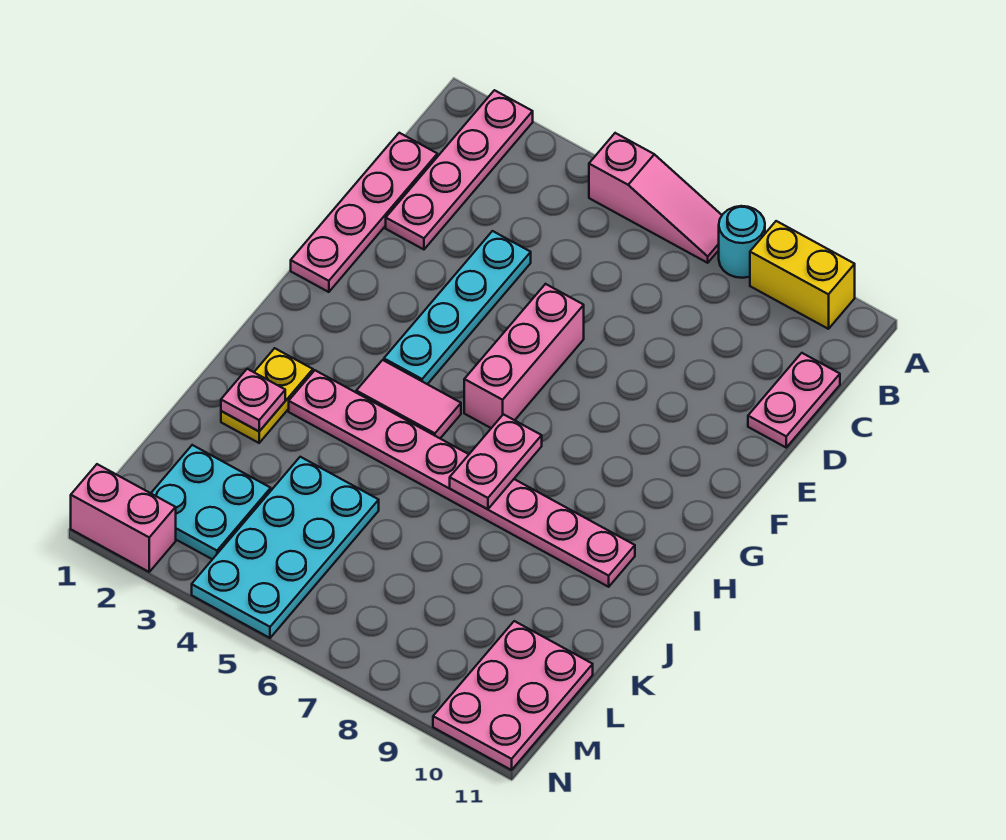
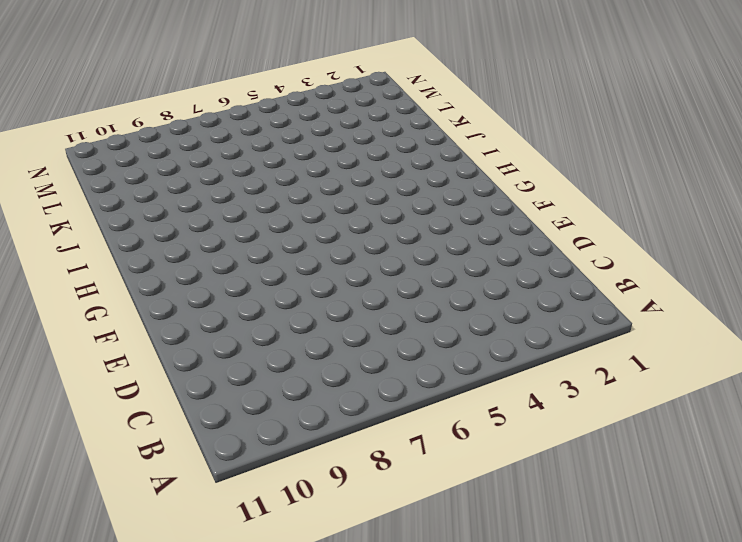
none -> pink 1x4 plate [386,90,533,249]
none -> pink 1x3 slope [589,133,722,263]
none -> cyan 1x1 round brick [719,206,765,278]

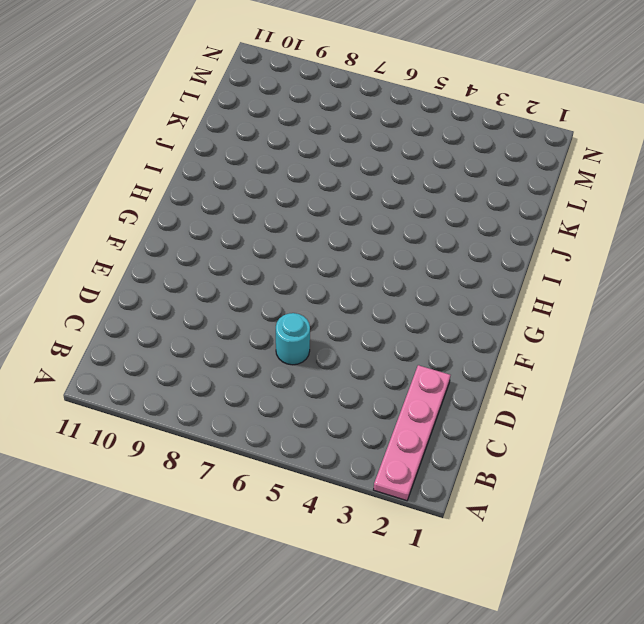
cyan 1x1 round brick [276,313,310,365] -> cyan 1x1 round brick moved to [719,206,765,278]
none -> pink 1x3 slope [589,133,722,263]
none -> yellow 1x2 brick [750,221,855,329]
none -> pink 1x4 plate [291,133,437,292]

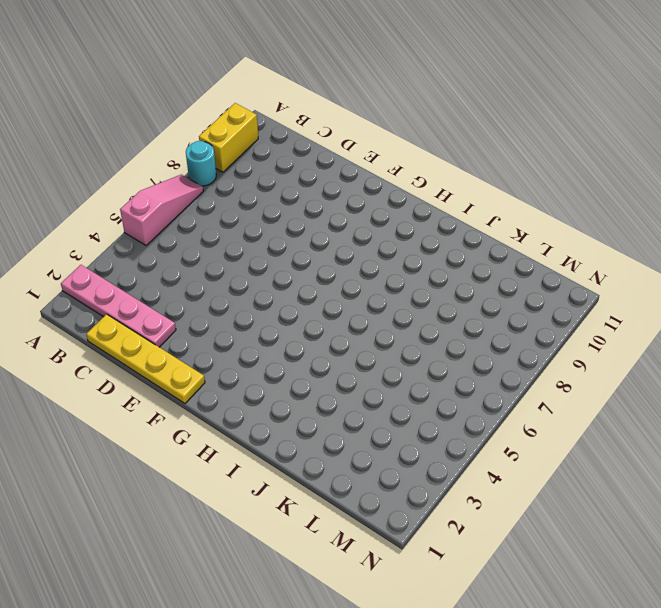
yellow 1x4 plate [86,314,205,403] -> pink 1x4 plate [291,133,437,292]
none -> pink 1x2 plate [748,353,840,447]
none -> cyan 1x4 plate [384,231,531,384]
none -> pink 1x3 brick [464,284,584,428]

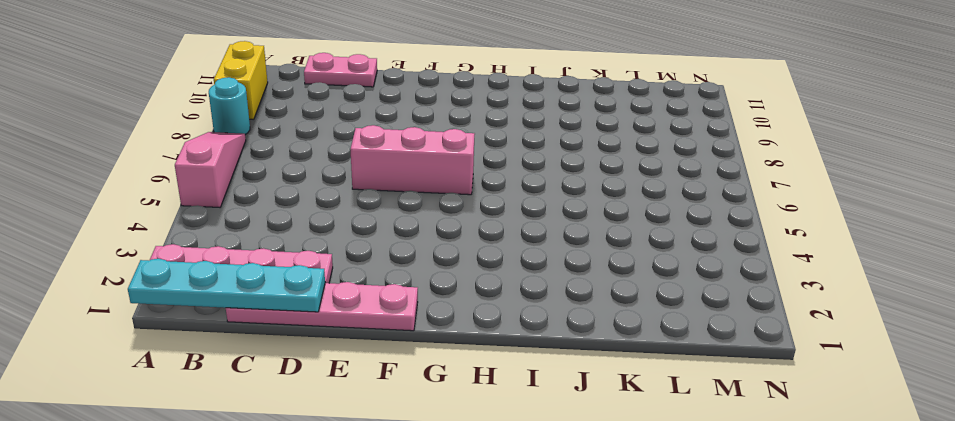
cyan 1x4 plate [128,259,325,312] -> cyan 1x4 plate moved to [384,231,531,384]
none -> pink 1x2 tile [356,360,461,438]
none -> yellow 1x2 plate [221,348,313,443]
none -> pink 1x8 plate [289,370,635,587]

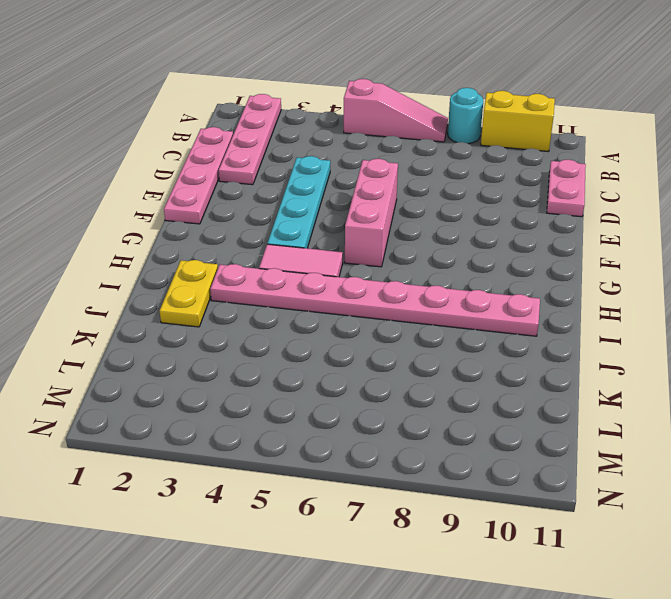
none -> cyan 2x4 plate [192,457,379,638]
none -> cyan 2x2 plate [151,445,271,559]
none -> pink 2x3 plate [433,621,593,770]

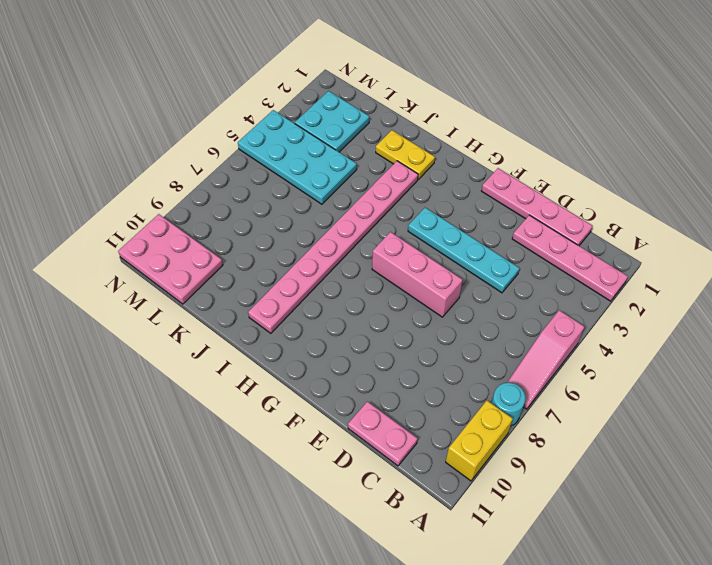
none -> pink 1x2 tile [356,360,461,438]
none -> pink 1x2 brick [71,464,176,572]
none -> pink 1x2 plate [450,414,542,509]

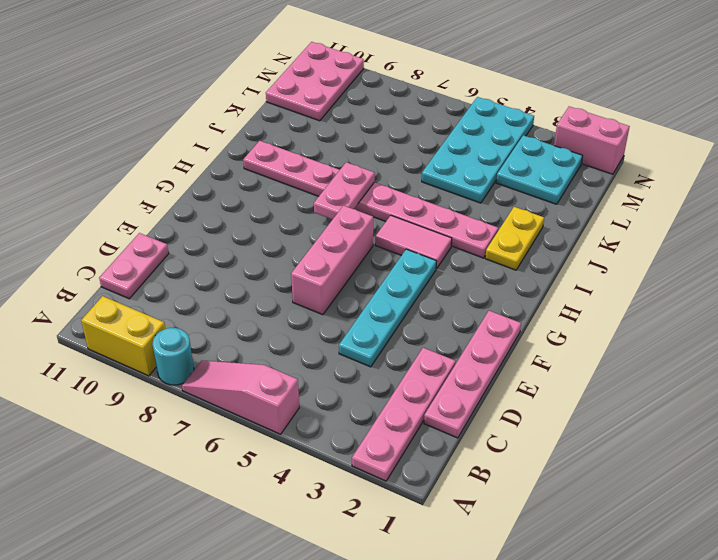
none -> pink 1x1 plate [221,369,285,431]

